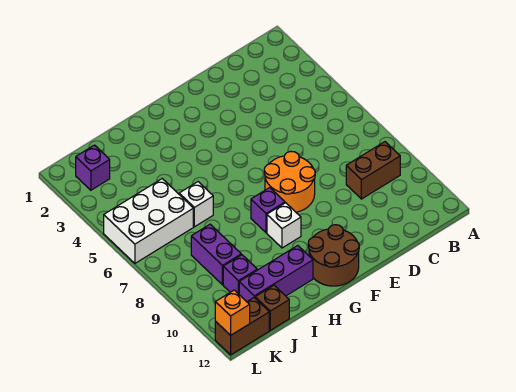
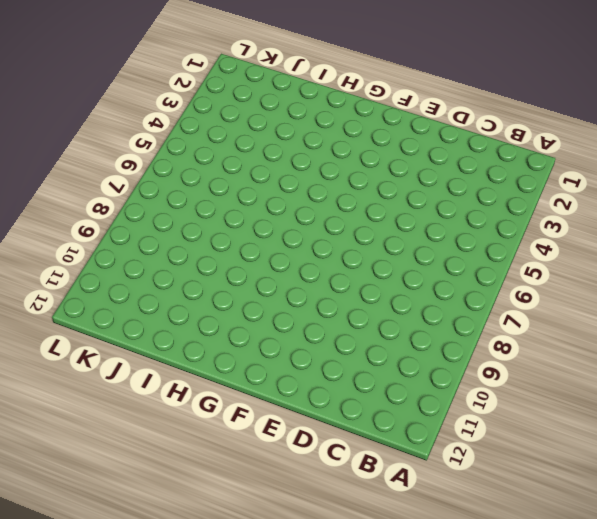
none -> brown 1x2 brick [346,142,400,199]
none -> orange 2x2 round brick [264,151,315,212]
none -> brown 2x2 round brick [308,225,359,286]

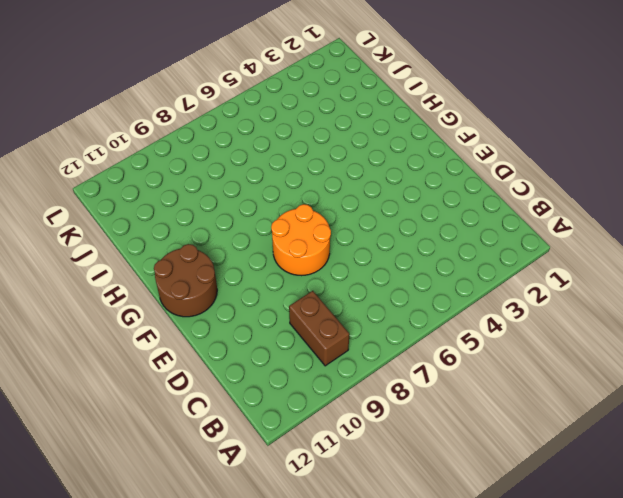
none -> purple 1x1 brick [251,188,285,233]
none -> white 1x1 brick [267,203,301,248]
none -> purple 1x3 brick [239,246,313,302]

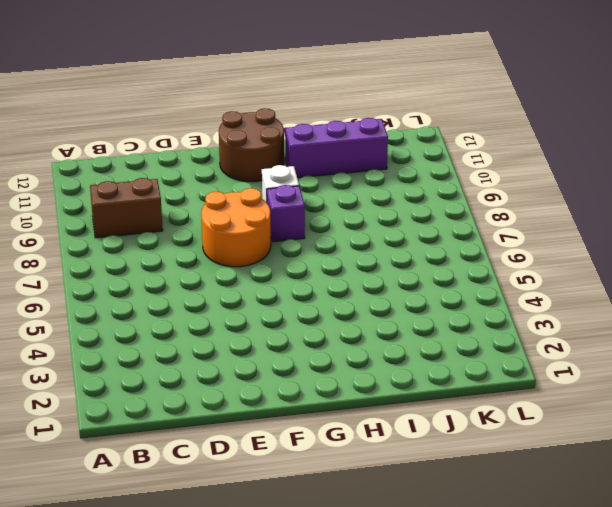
none -> white 1x1 brick [179,182,213,227]
none -> white 2x3 brick [104,179,193,263]
none -> purple 1x2 brick [191,224,241,285]

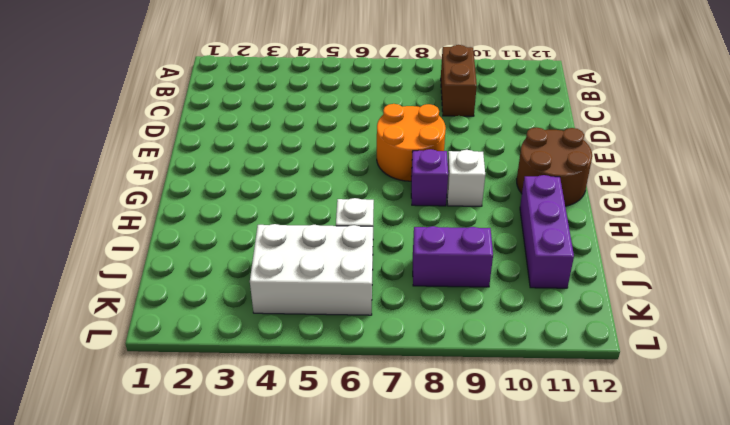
white 2x3 brick [250,224,373,315] -> white 2x3 brick turned to [104,179,193,263]
none -> purple 1x1 brick [223,255,257,294]
none -> brown 1x1 brick [255,285,289,330]
none -> purple 1x1 brick [76,145,110,190]

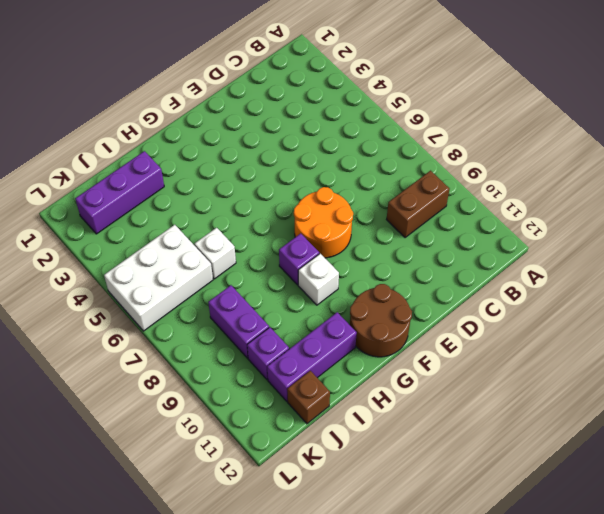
purple 1x3 brick [75,151,164,234] -> purple 1x1 brick [76,145,110,190]
none -> brown 1x2 brick [215,298,269,355]
none -> orange 1x1 brick [215,290,250,335]

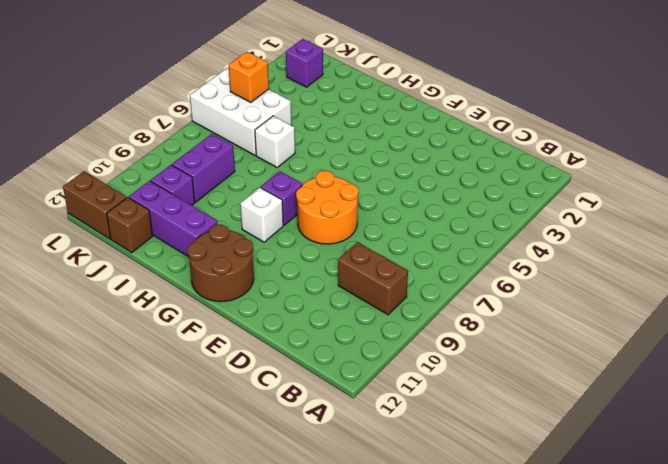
orange 1x1 brick [229,52,269,102] -> orange 1x1 brick moved to [215,290,250,335]

